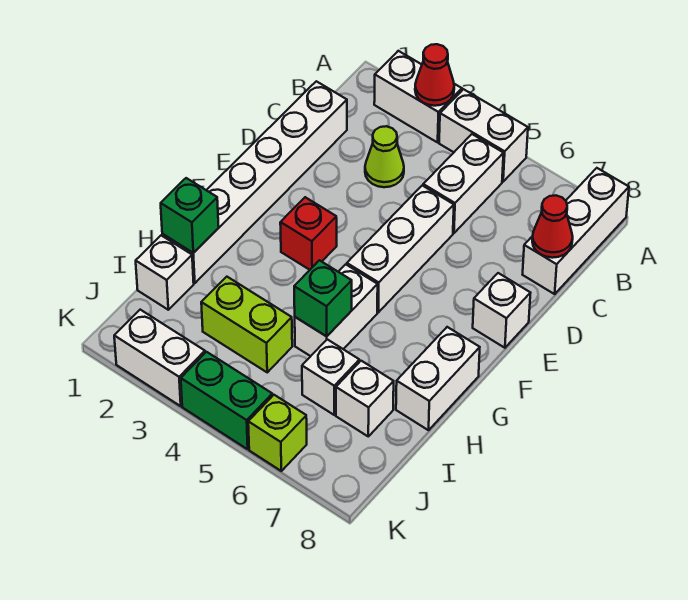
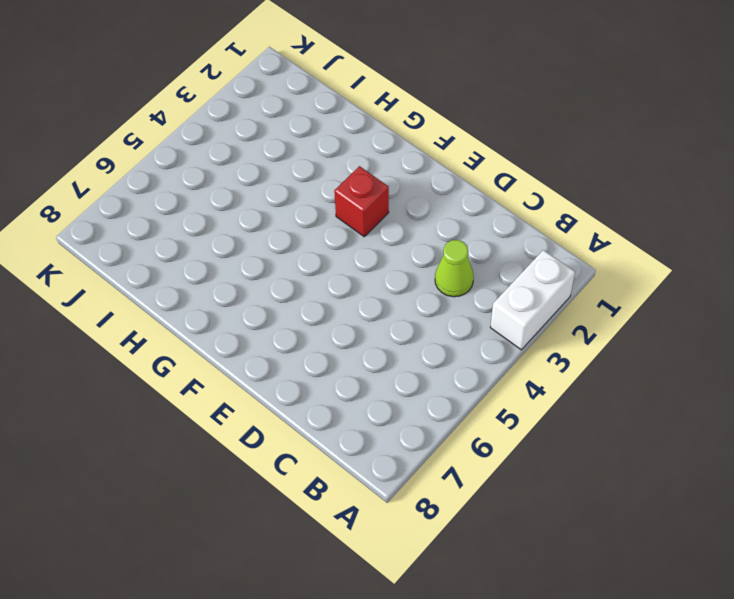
none -> white 1x2 brick [439,89,528,182]
none -> white 1x3 brick [523,168,629,294]
none -> white 1x2 brick [423,134,504,233]

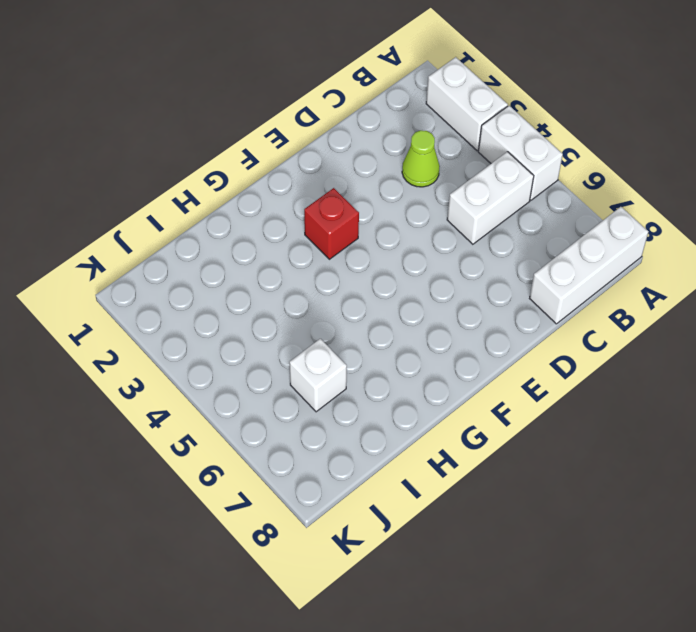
none -> white 1x6 brick [162,81,347,283]
none -> white 1x3 brick [347,185,454,312]
none -> white 1x1 brick [473,273,530,348]

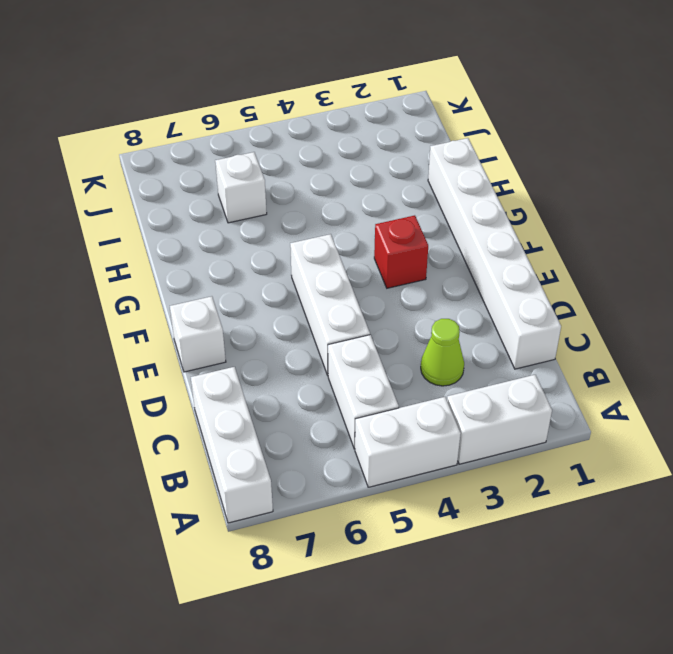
none -> white 1x2 brick [295,264,378,356]
none -> white 1x2 brick [396,327,480,430]
none -> white 1x1 brick [136,235,194,310]

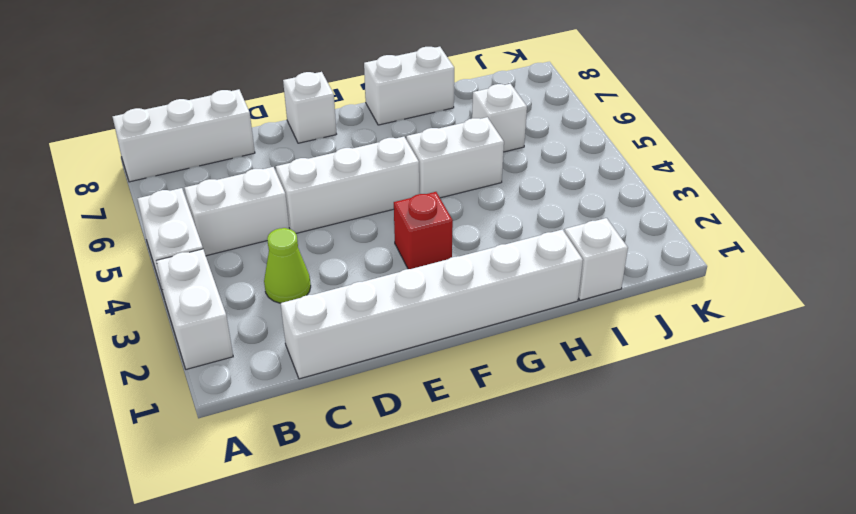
none -> lime 1x2 brick [201,277,292,372]
none -> white 1x1 brick [336,361,394,436]
none -> white 1x2 brick [114,310,205,406]

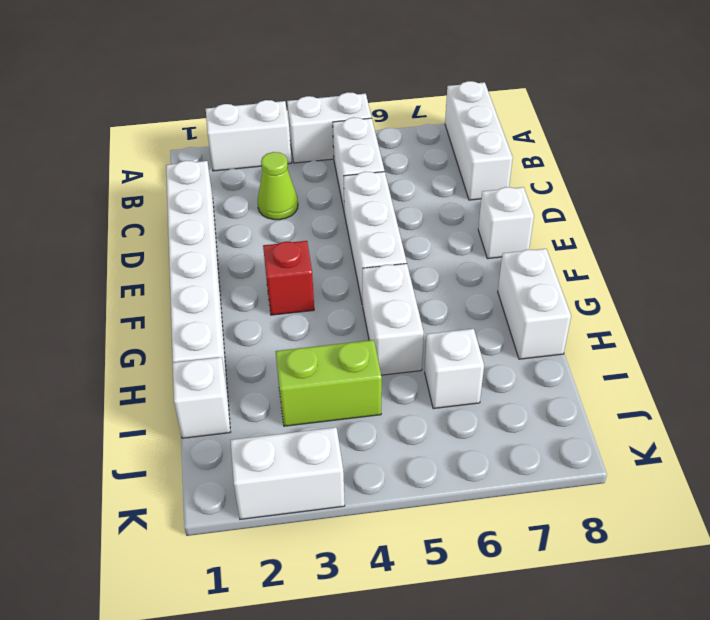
none -> white 1x1 brick [336,361,394,436]
none -> green 1x2 brick [181,352,272,449]
none -> lime 1x1 brick [248,395,307,471]

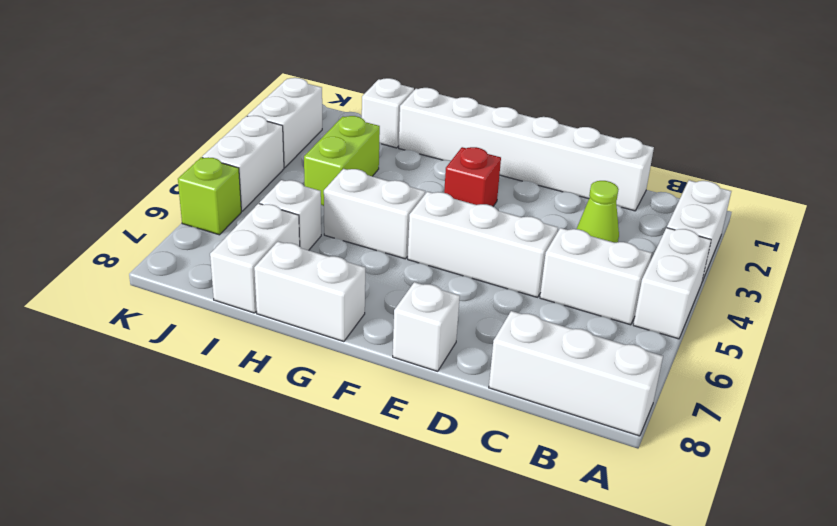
white 1x2 brick [210,203,300,313] -> white 1x1 brick [336,361,394,436]
white 1x2 brick [202,116,284,211] -> green 1x2 brick [181,352,272,449]
none -> red 1x1 cone [415,44,454,106]
none -> red 1x1 cone [532,195,573,258]
none -> green 1x1 brick [161,178,219,253]

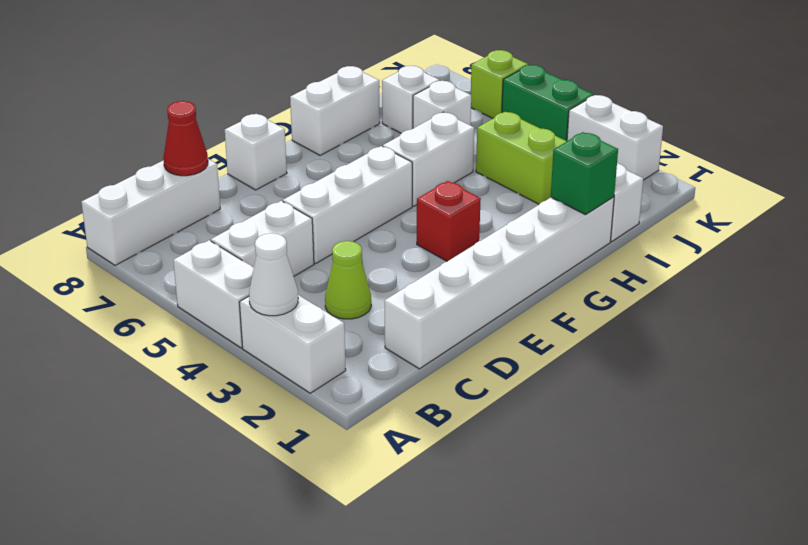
white 1x1 cone [249,233,298,316] -> red 1x1 cone [415,44,454,106]
none -> green 1x1 brick [294,260,352,336]

